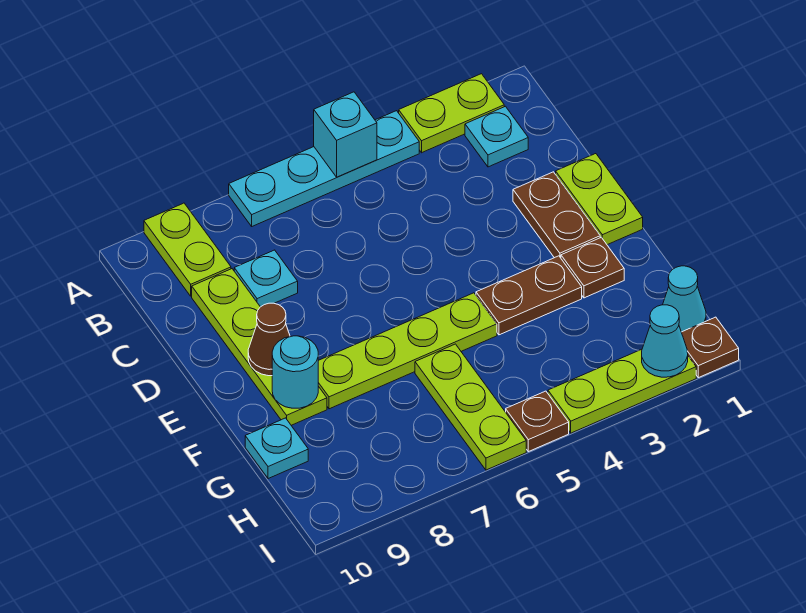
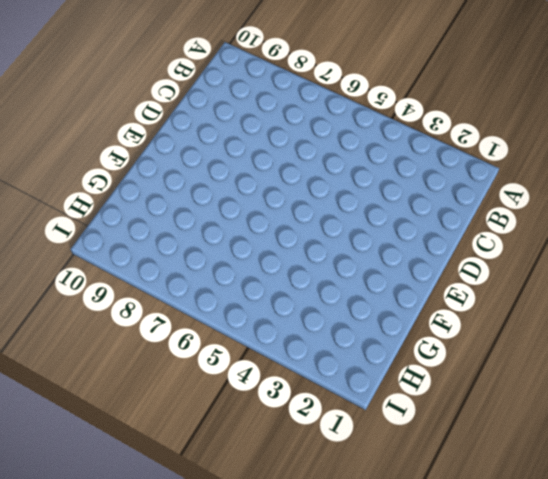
none -> lime 1x2 plate [399,74,504,153]
none -> cyan 1x4 plate [229,111,419,226]
none -> lime 1x2 plate [144,203,231,296]

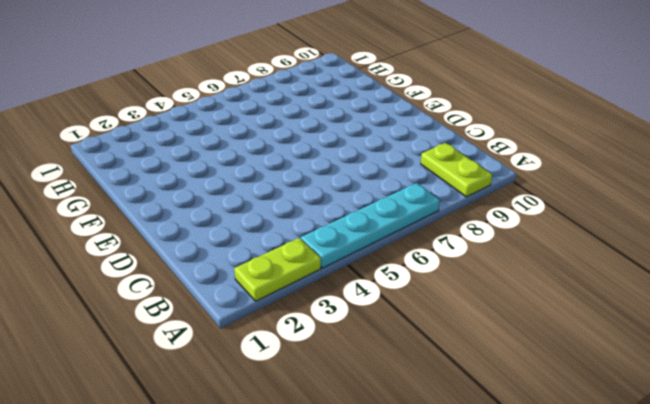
none -> cyan 1x1 plate [465,106,528,167]
none -> cyan 1x1 plate [234,250,298,307]
none -> lime 1x4 plate [192,269,327,425]

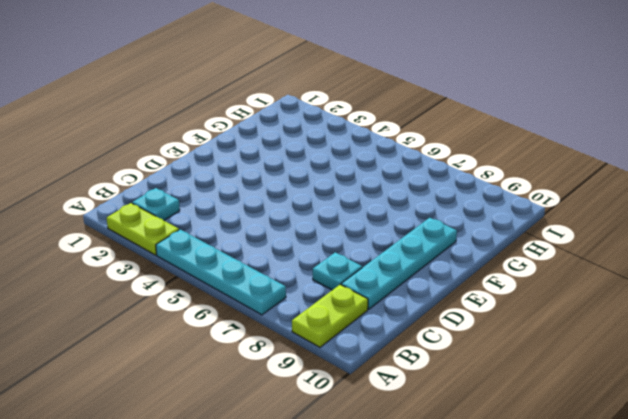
cyan 1x4 plate [341,218,457,309] -> lime 1x4 plate [192,269,327,425]
none -> lime 1x2 plate [556,154,643,245]
none -> brown 1x2 plate [513,172,600,258]
none -> brown 1x1 plate [561,237,624,298]

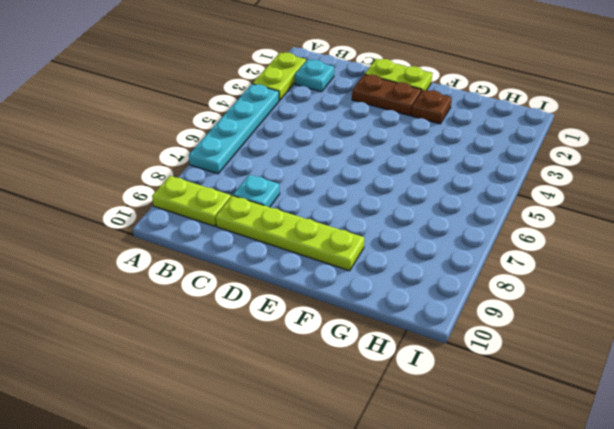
none -> brown 1x2 plate [476,256,582,335]
none -> lime 1x4 plate [318,293,497,409]
none -> lime 1x3 plate [415,344,526,470]

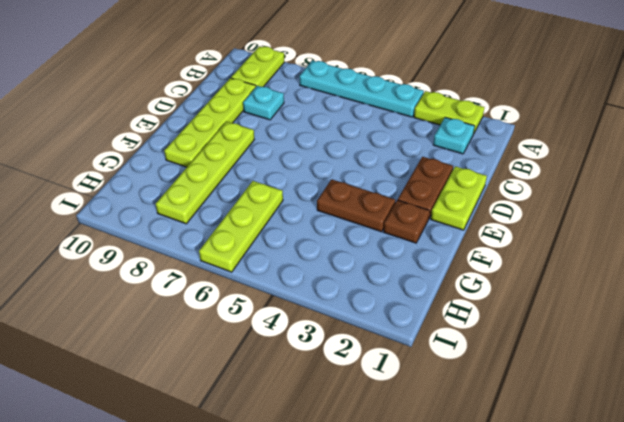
lime 1x4 plate [156,122,254,224] -> lime 1x4 plate turned to [318,293,497,409]
none -> cyan 1x1 plate [245,418,308,479]
none -> cyan 1x1 cone [663,266,706,332]
none -> brown 1x1 plate [681,317,739,378]

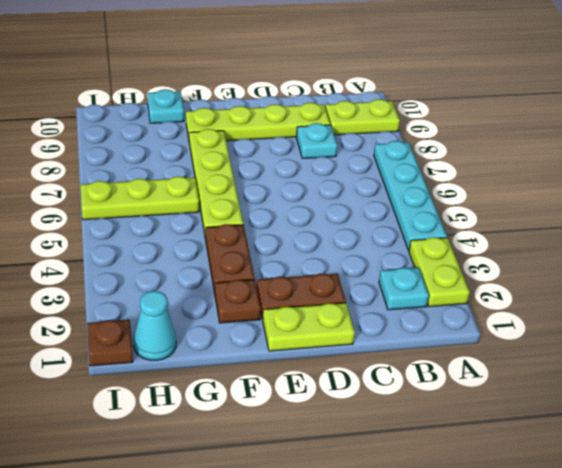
none -> lime 1x3 plate [548,349,696,433]
none -> brown 1x1 plate [506,391,569,452]
none -> cyan 1x1 brick [314,92,377,177]

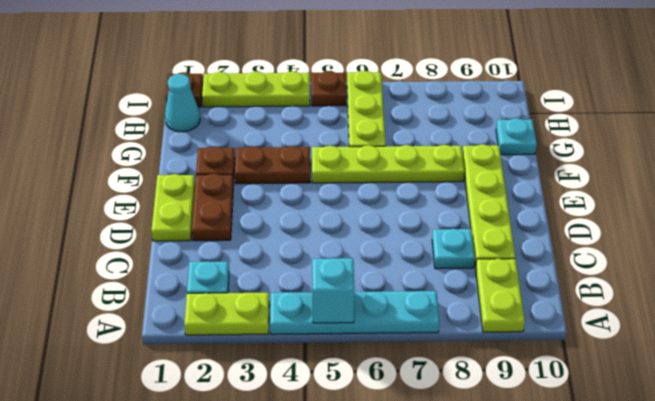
none -> brown 1x1 cone [248,303,290,376]
none -> cyan 1x1 round brick [272,336,318,408]
none -> cyan 1x1 cone [642,305,688,377]

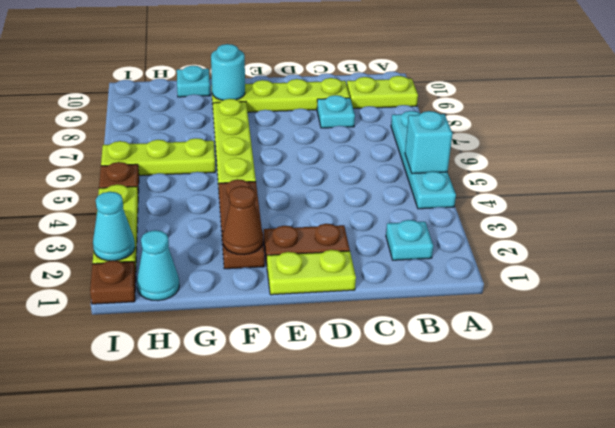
brown 1x1 cone [223,186,263,255] -> brown 1x1 cone moved to [248,303,290,376]
none -> lime 1x2 plate [399,74,504,153]

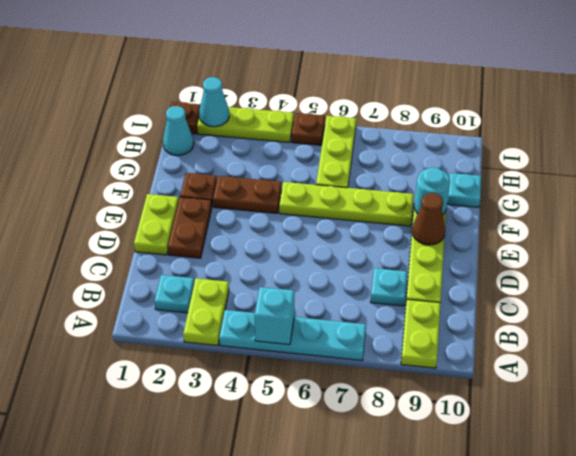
lime 1x2 plate [183,278,229,346] -> lime 1x2 plate turned to [399,74,504,153]

